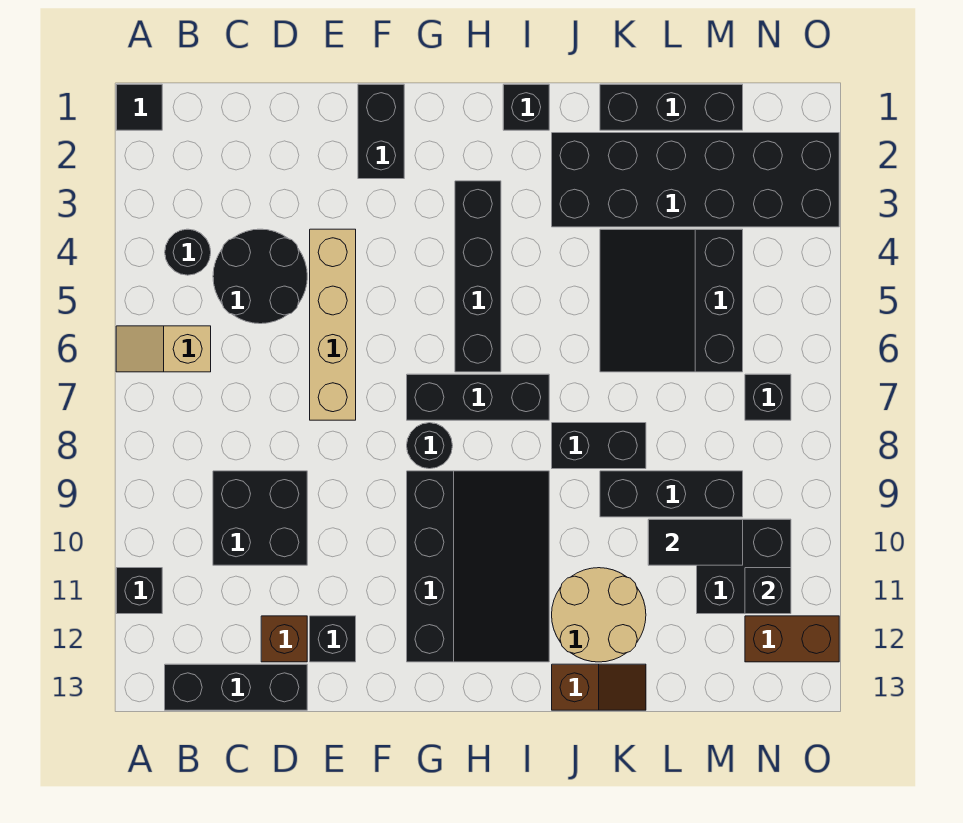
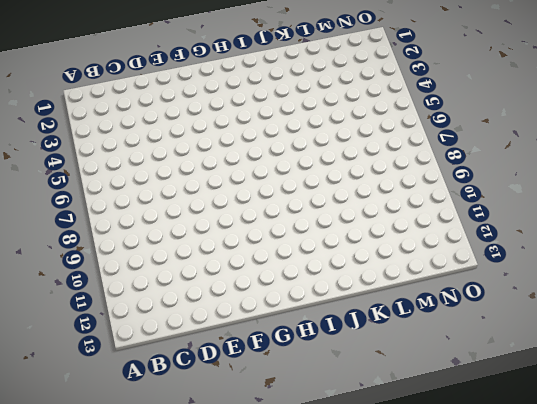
none -> black 1x1 tile [116,84,162,130]
none -> tan 1x2 slope [116,326,211,372]
none -> black 1x1 brick [116,568,162,614]

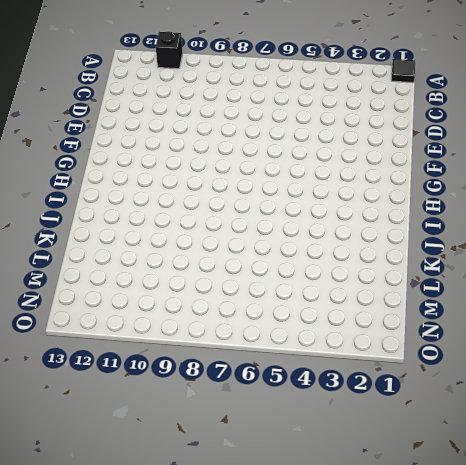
none -> tan 1x2 slope [116,326,211,372]
none -> black 1x1 round brick [165,229,211,275]
none -> black 1x3 brick [165,664,307,710]

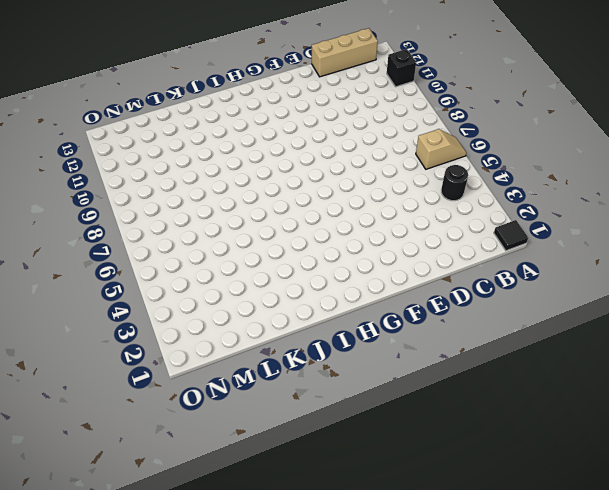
tan 1x3 brick [312,28,378,77] -> black 1x3 brick [165,664,307,710]
none -> black 2x2 round brick [213,229,307,324]
none -> black 2x2 brick [213,471,307,565]
none -> brown 1x1 brick [261,616,307,662]

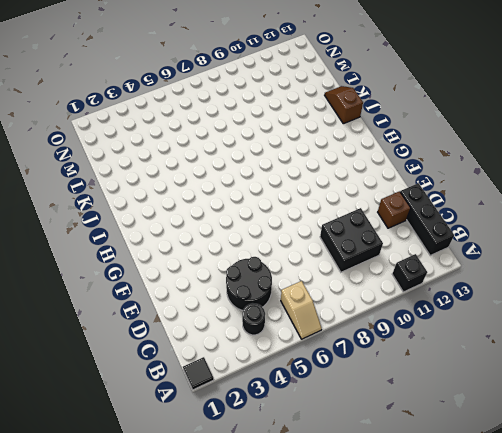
none -> tan 1x4 brick [310,229,356,420]
none -> black 1x1 brick [310,616,356,662]
none -> black 1x2 brick [358,84,404,179]

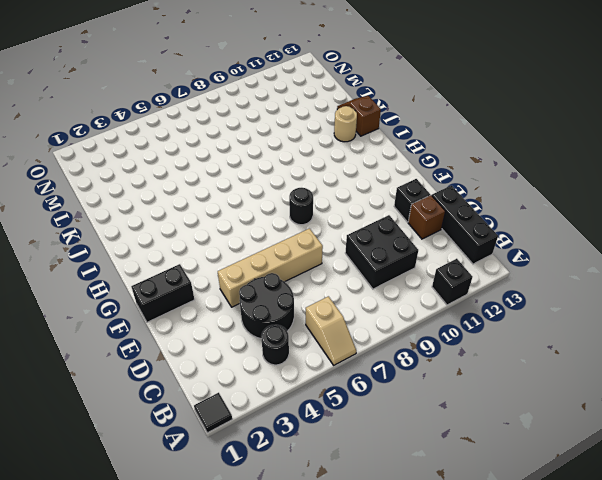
tan 1x1 round brick [334,106,357,142] -> tan 2x2 round brick [552,568,646,662]
none -> black 1x3 brick [407,374,549,420]
none -> black 3x4 slope [407,471,549,662]
none -> black 1x4 brick [455,181,501,372]

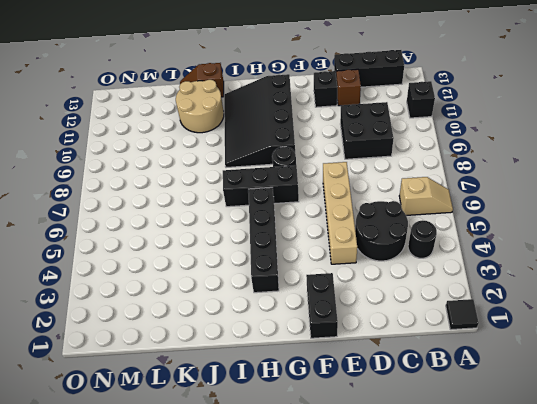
none -> black 1x1 brick [503,84,549,130]
none -> black 2x6 brick [552,133,839,227]
none -> black 1x2 brick [552,423,646,469]

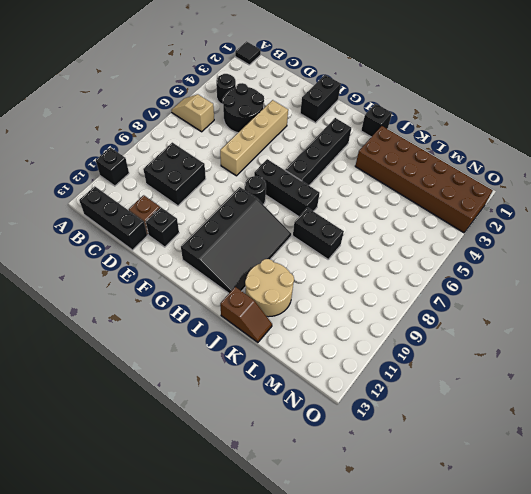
brown 2x6 brick [355,126,493,233] -> black 2x6 brick [552,133,839,227]
none -> black 1x3 brick [600,84,743,130]
none -> black 3x3 slope [600,229,743,372]
none -> black 1x3 brick [600,471,743,517]

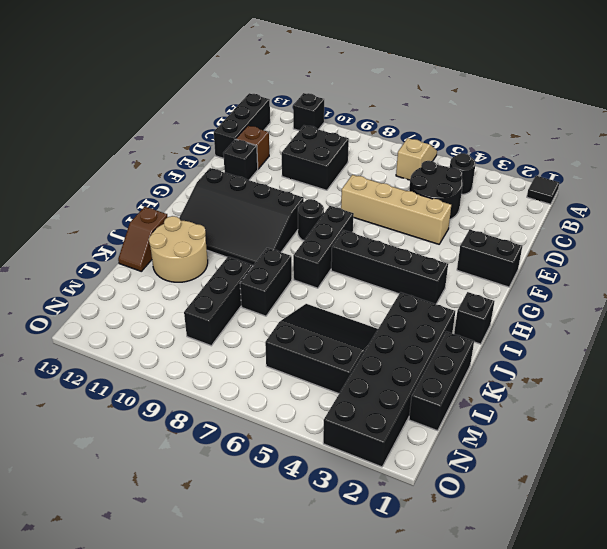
none -> black 2x2 brick [697,519,791,614]
none -> black 1x1 brick [745,374,791,420]
none -> brown 1x2 brick [745,616,839,662]

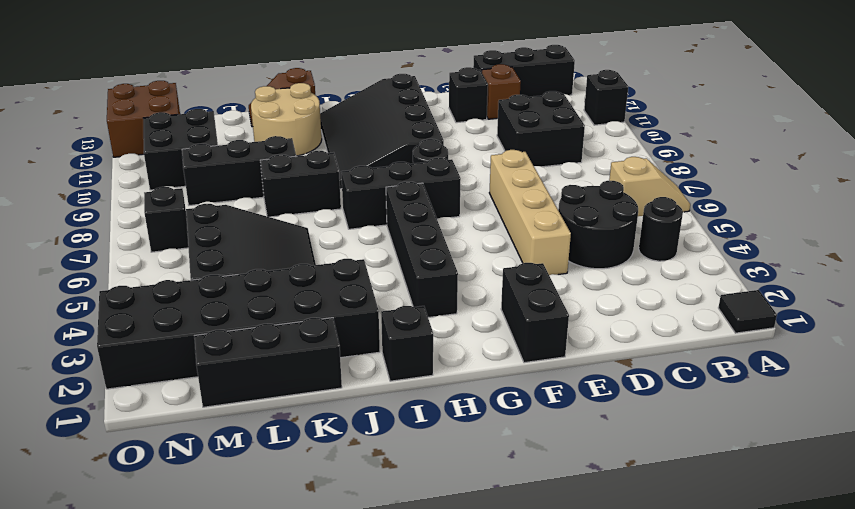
brown 2x2 brick [107,81,180,157] -> brown 1x2 brick [745,616,839,662]
none -> black 1x2 tile [648,519,743,565]
none -> black 1x1 brick [745,568,791,614]

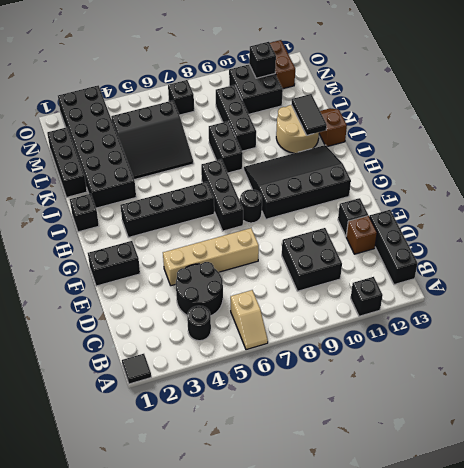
black 1x2 tile [292,94,327,135] -> black 1x2 tile moved to [648,519,743,565]

